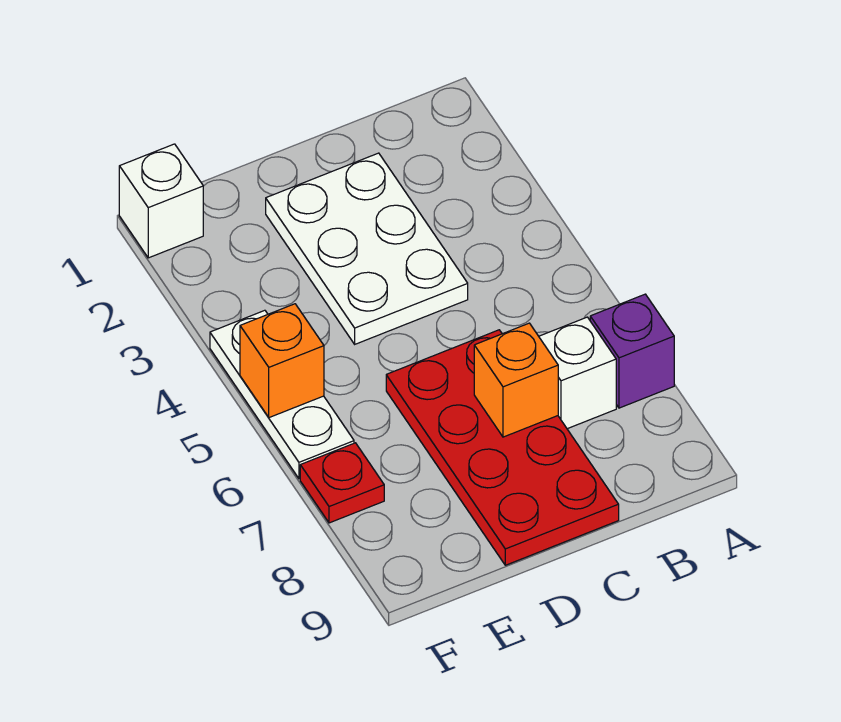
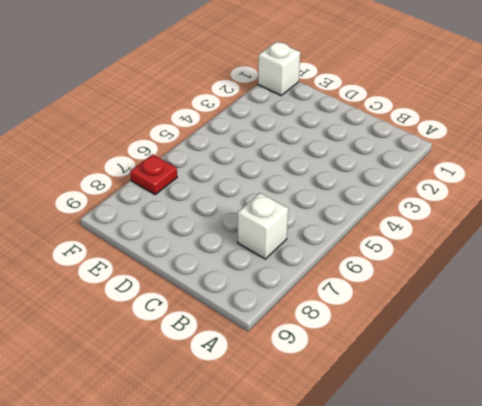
none -> purple 1x1 brick [590,294,674,408]
none -> white 2x3 plate [266,153,468,344]

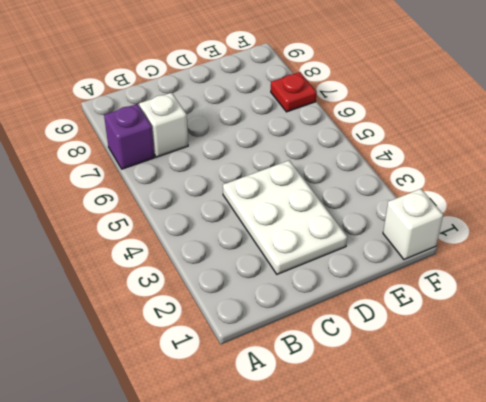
none -> red 2x4 plate [386,330,619,565]
none -> white 1x3 plate [210,310,354,479]

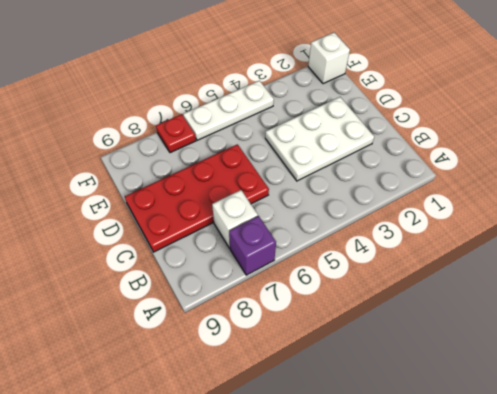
none -> orange 1x1 brick [474,323,558,437]
none -> orange 1x1 brick [240,304,324,418]

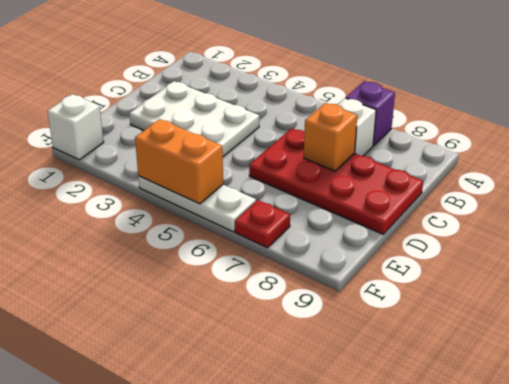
orange 1x2 brick [135,119,223,204] -> orange 1x1 brick [240,304,324,418]

